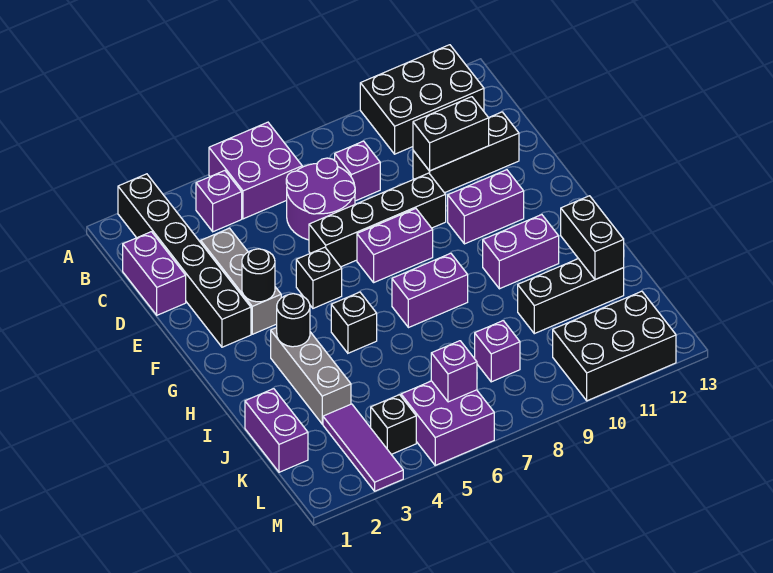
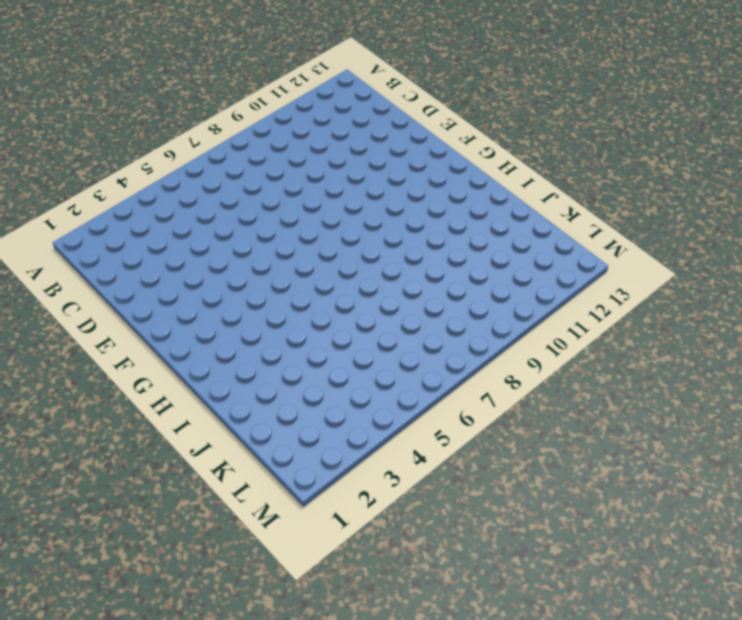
none -> black 1x6 brick [118,174,251,347]
none -> purple 2x2 brick [209,122,302,219]
none -> black 2x3 brick [360,45,484,154]

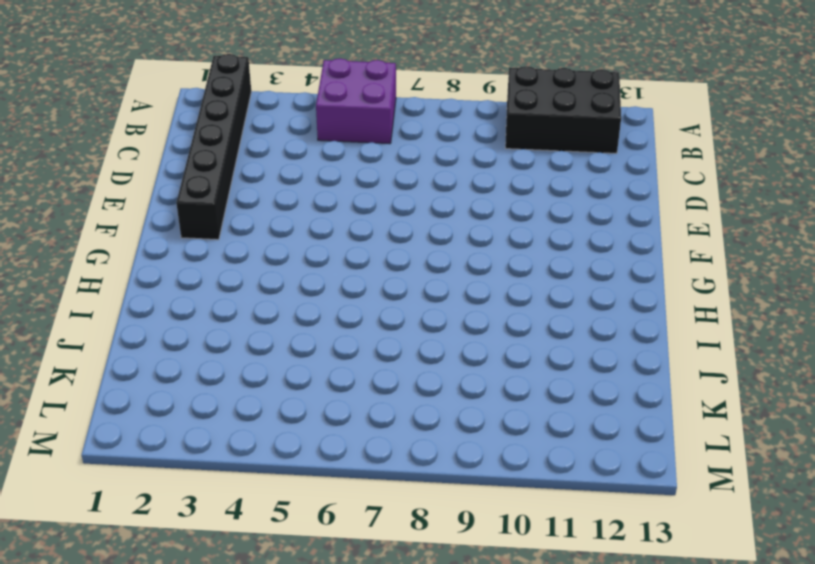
none -> purple 1x1 brick [196,171,242,232]
none -> purple 1x2 brick [123,232,186,315]
none -> purple 2x2 round brick [286,158,355,240]

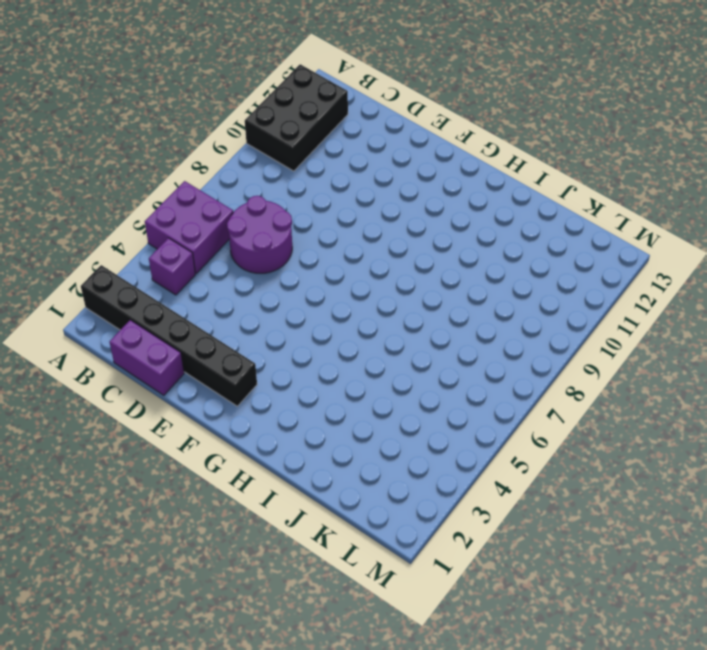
none -> purple 1x1 brick [335,141,380,201]
none -> grey 1x3 brick [201,228,281,334]
none -> black 1x3 brick [413,112,519,193]

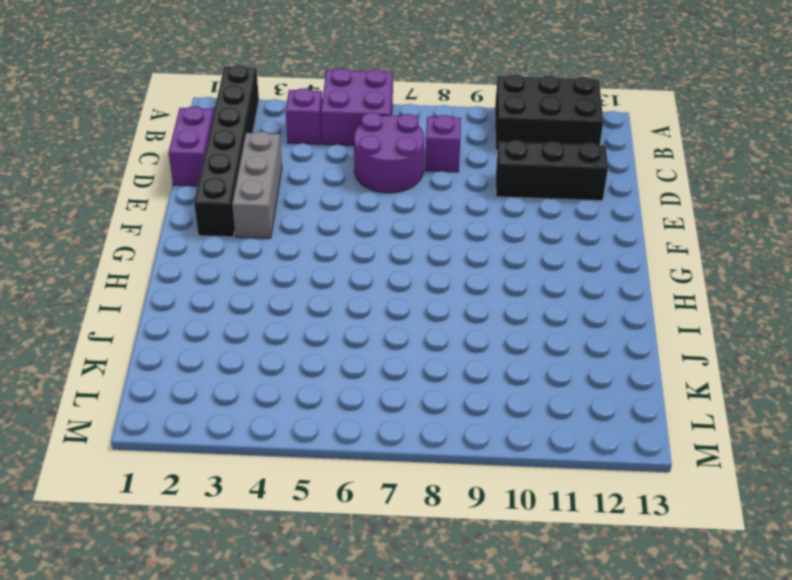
none -> black 1x4 brick [309,173,446,267]
none -> black 1x1 brick [296,247,342,308]
none -> purple 1x2 brick [357,209,433,282]

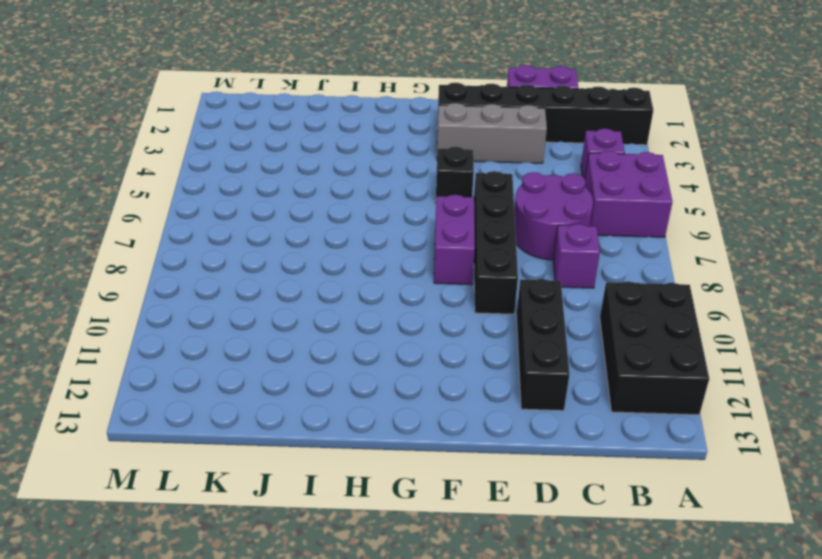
none -> purple 1x2 brick [448,170,524,244]
none -> grey 1x3 brick [271,328,351,424]
none -> black 1x1 brick [331,292,377,353]

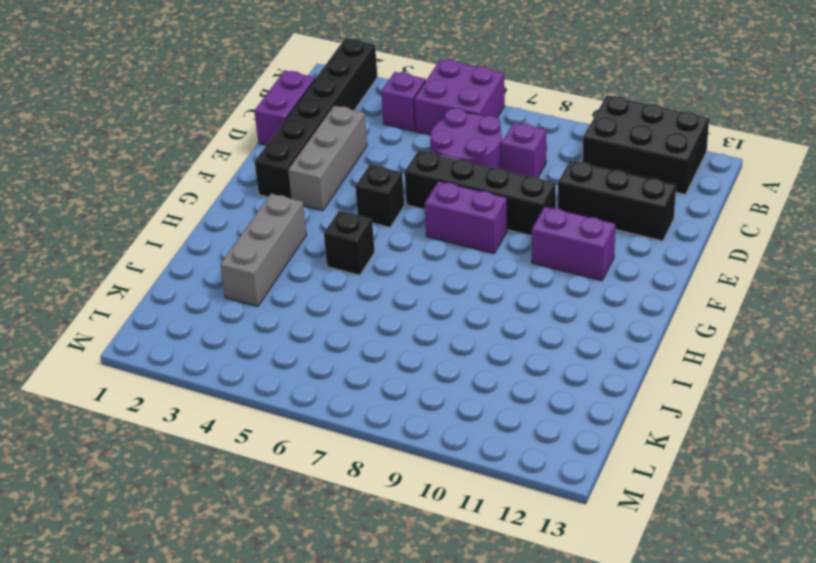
none -> purple 1x2 brick [392,253,468,328]
none -> purple 1x2 brick [483,215,559,289]
none -> purple 1x2 brick [245,389,308,472]

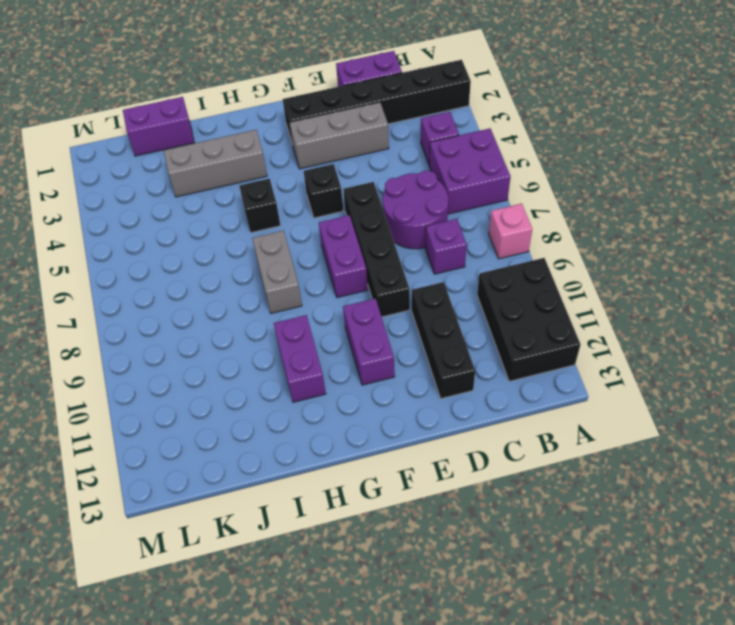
pink 1x1 brick [489,204,532,259] -> none
grey 1x2 brick [252,231,302,313] -> purple 1x2 brick [392,253,468,328]
none -> black 1x3 brick [518,259,624,334]
none -> purple 1x3 tile [323,404,403,491]
none -> purple 1x1 brick [475,321,520,382]

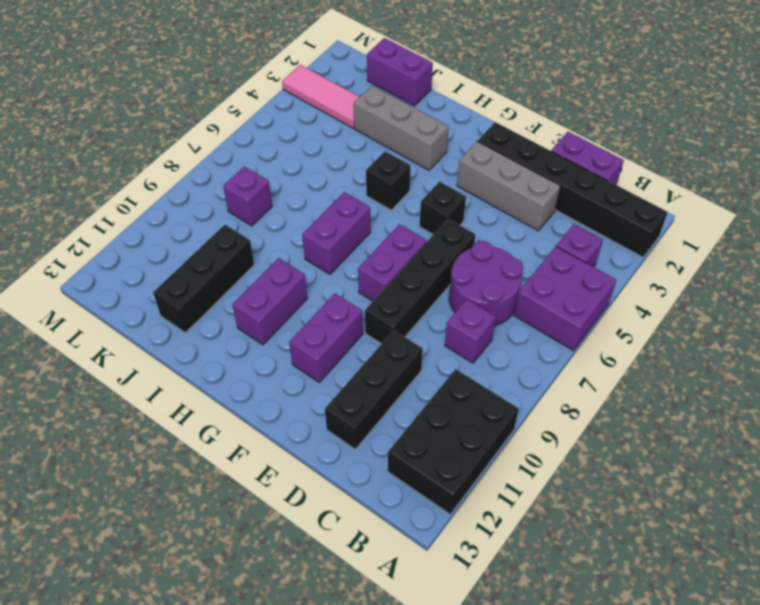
pink 1x3 tile [282,65,359,128] -> purple 1x3 tile [323,404,403,491]
none -> black 1x1 brick [371,395,416,454]
none -> purple 2x2 brick [401,381,494,465]
none -> black 2x3 brick [553,291,676,401]

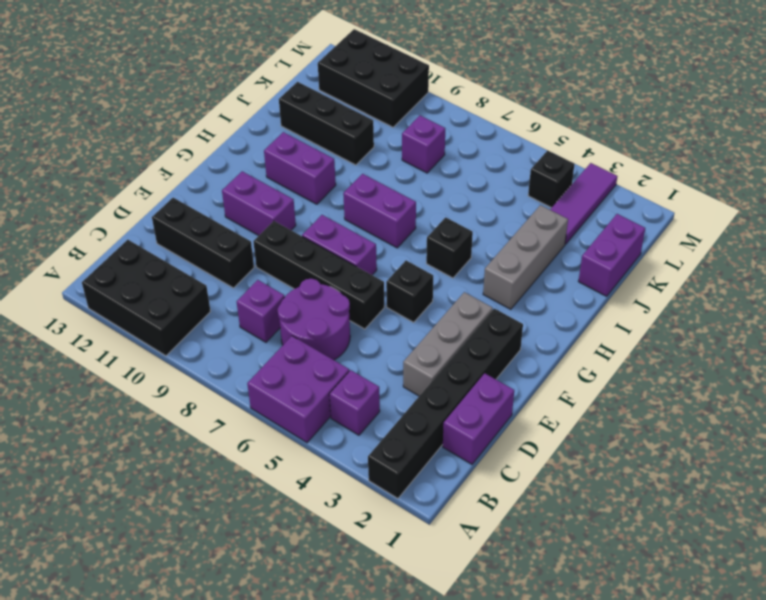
none -> purple 2x2 brick [401,381,494,465]
none -> black 1x2 brick [413,97,489,171]
none -> black 1x1 round brick [242,249,275,302]

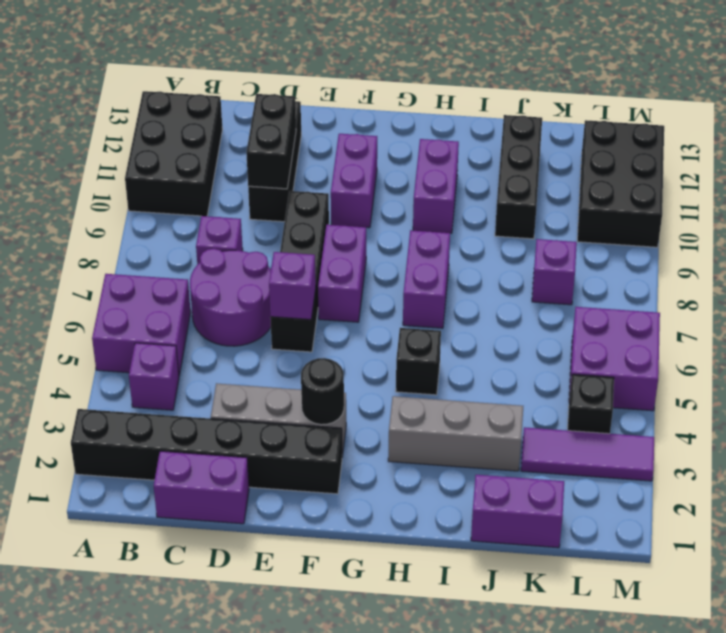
purple 1x1 brick [269,252,316,320] -> purple 1x1 brick moved to [431,341,477,402]
none -> black 1x1 brick [296,247,342,308]
none -> black 1x1 round brick [277,294,310,347]
none -> black 1x2 brick [561,196,624,280]

